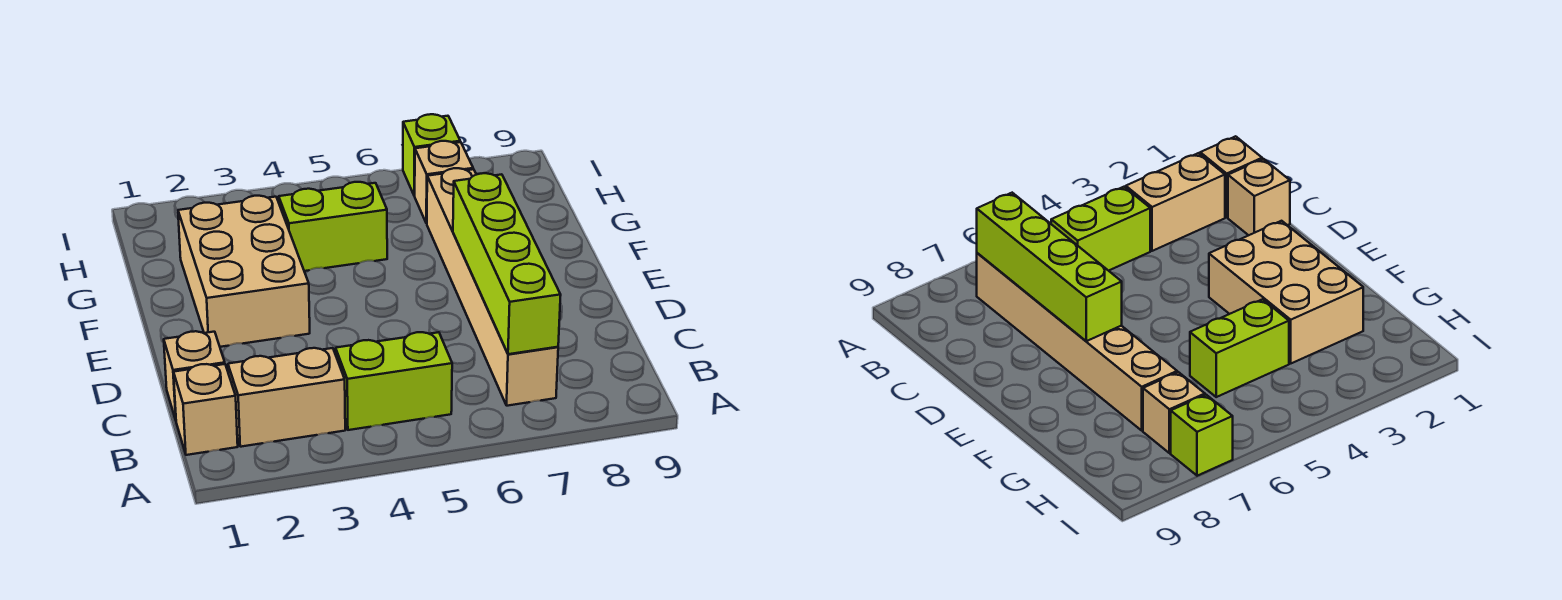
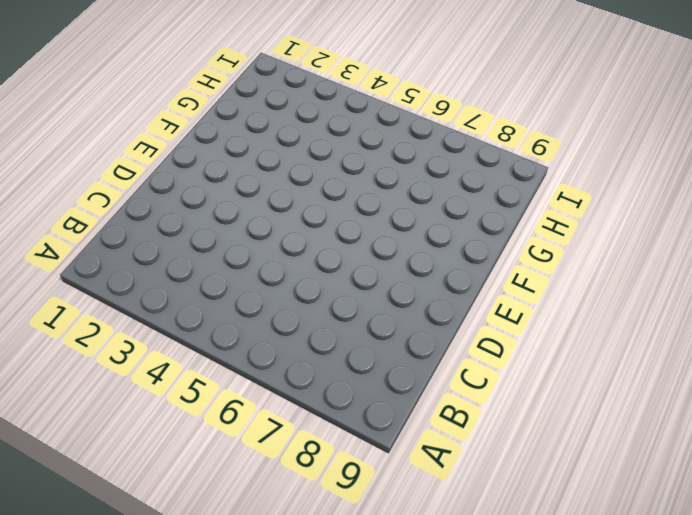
none -> tan 1x1 brick [174,364,238,455]
none -> tan 1x2 brick [228,348,345,447]

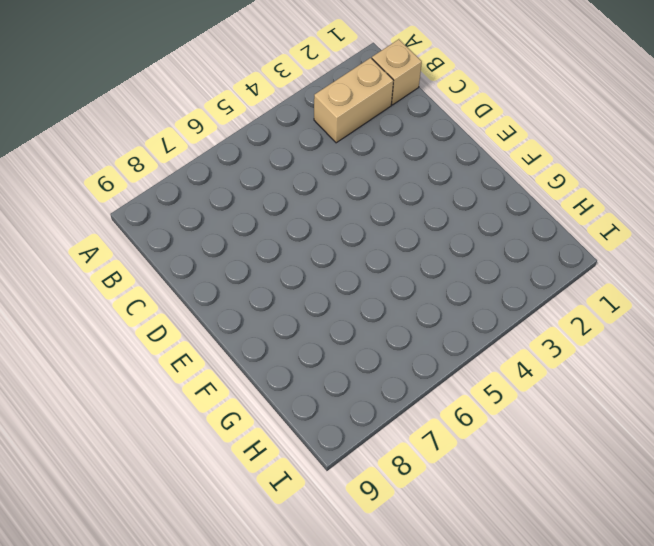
none -> lime 1x2 brick [336,332,452,430]
none -> tan 1x6 brick [427,168,558,406]

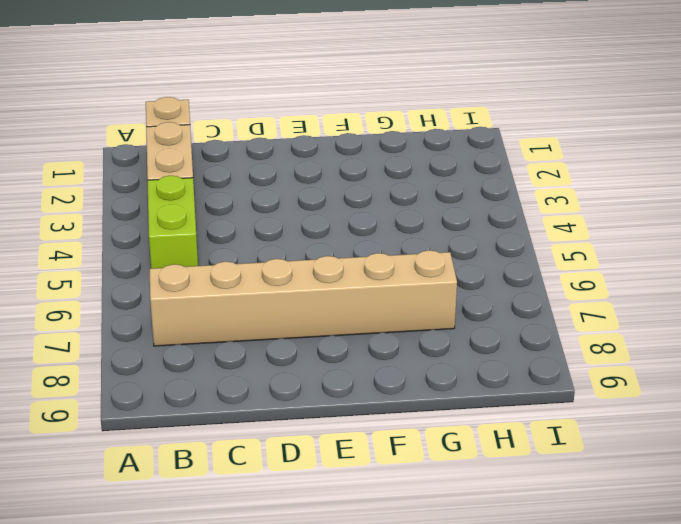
none -> tan 1x1 brick [164,331,225,420]
none -> tan 2x3 brick [178,196,310,347]

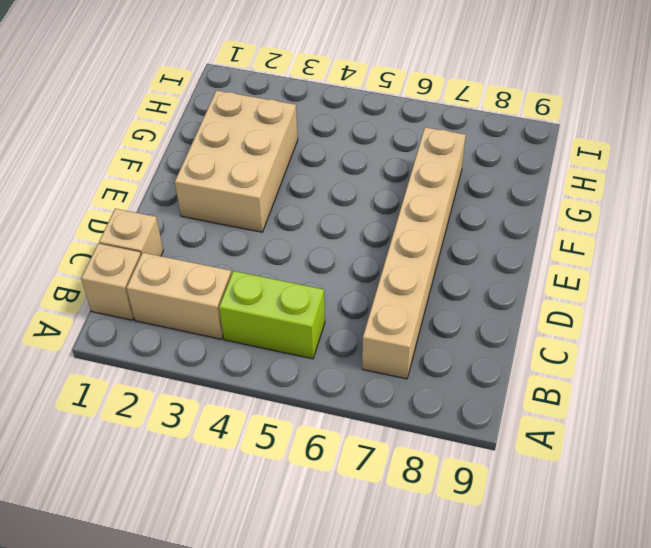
none -> lime 1x2 brick [279,182,387,271]
none -> tan 1x1 brick [415,141,473,223]

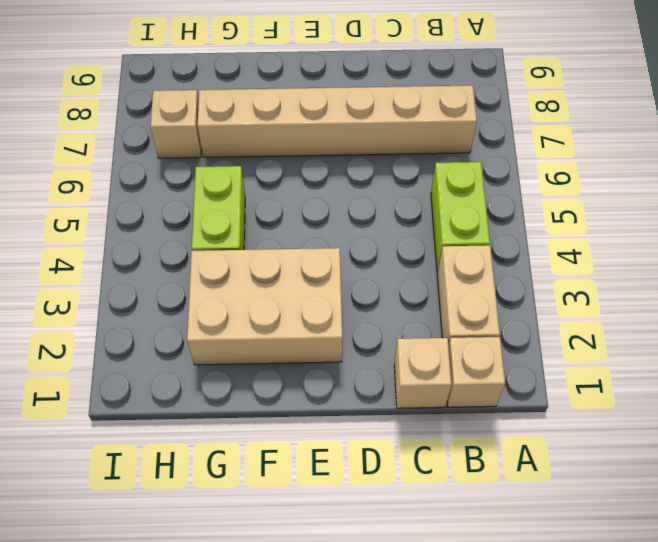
none -> lime 1x1 brick [403,114,460,196]
none -> lime 1x4 brick [453,173,561,354]

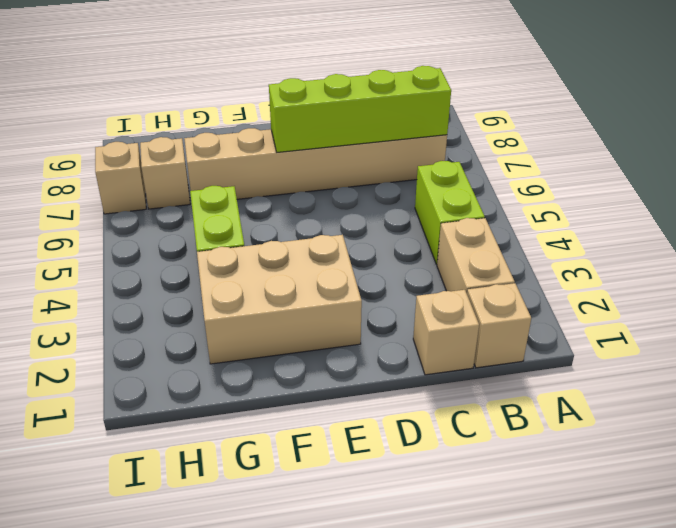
tan 1x1 brick [95,142,146,214] -> lime 1x1 brick [403,114,460,196]

